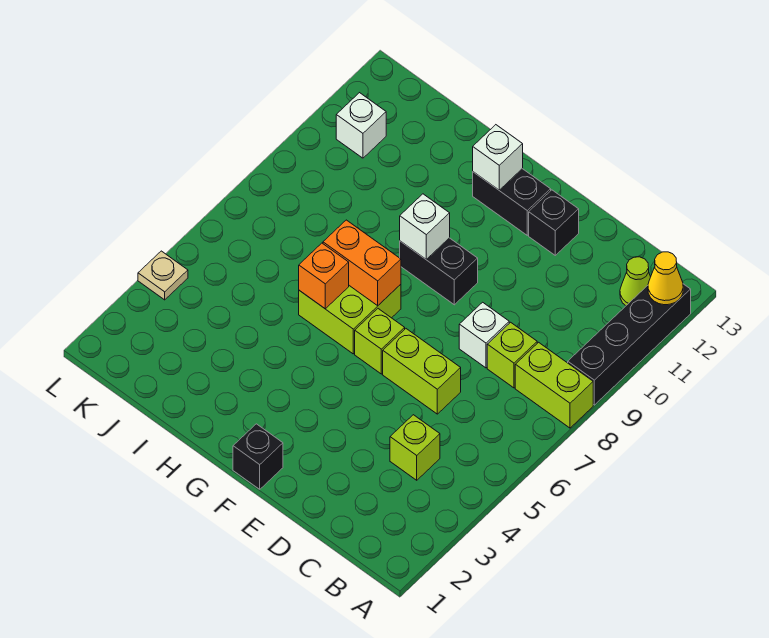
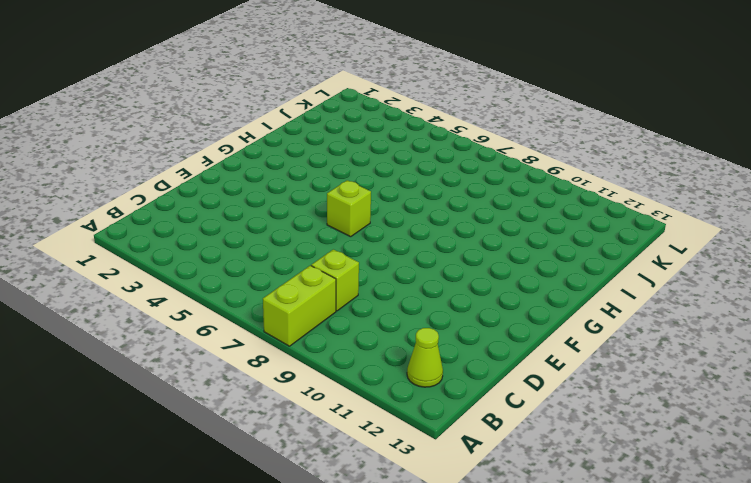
none -> black 1x4 brick [568,284,691,405]
none -> lime 1x1 brick [390,415,440,480]
none -> lime 1x2 brick [383,329,461,414]

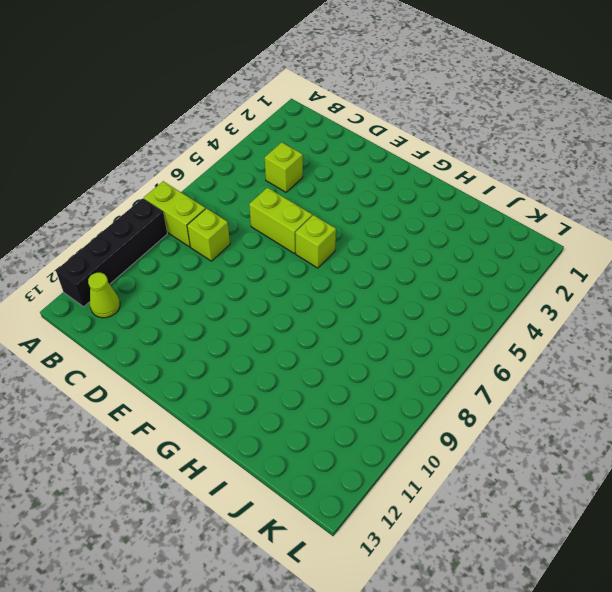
none -> white 1x1 brick [459,302,509,368]
none -> black 1x1 brick [529,190,579,255]
none -> black 1x1 brick [233,424,283,489]

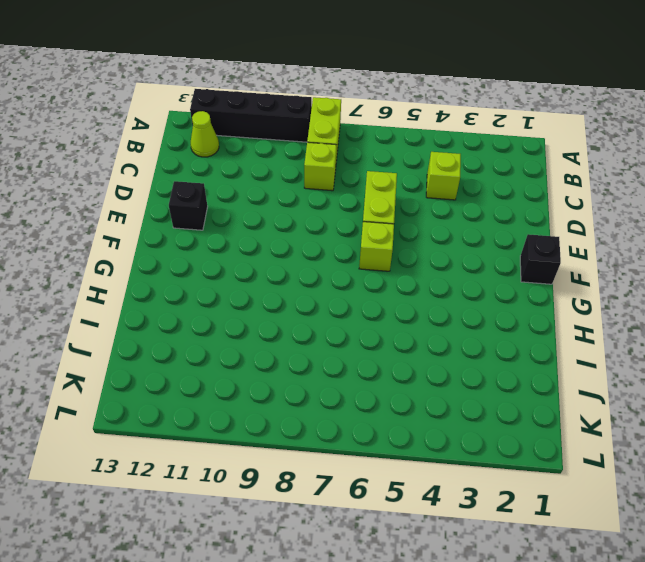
none -> white 1x1 brick [459,302,509,368]
none -> black 1x2 brick [400,238,478,305]
none -> black 1x2 brick [473,169,551,235]

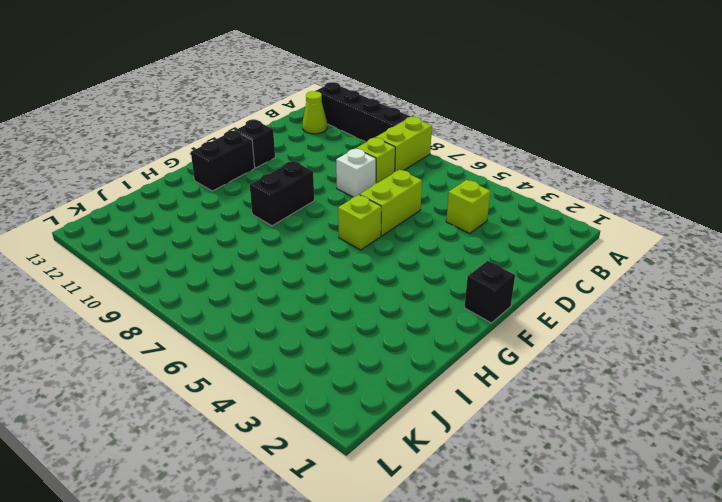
none -> lime 2x2 brick [299,284,401,354]
none -> white 1x1 brick [336,93,386,158]
none -> tan 1x1 plate [138,251,188,300]

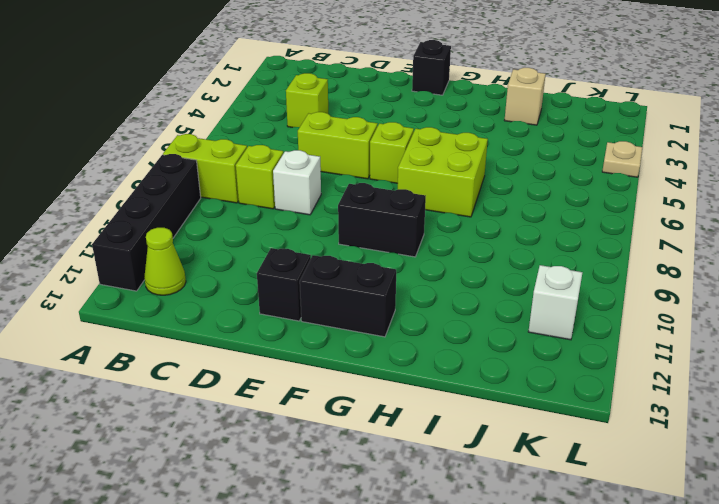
tan 1x1 brick [504,68,546,125] -> none
none -> yellow 1x1 cone [648,252,683,305]
none -> orange 1x2 brick [323,220,401,305]
none -> white 1x1 brick [400,194,450,260]

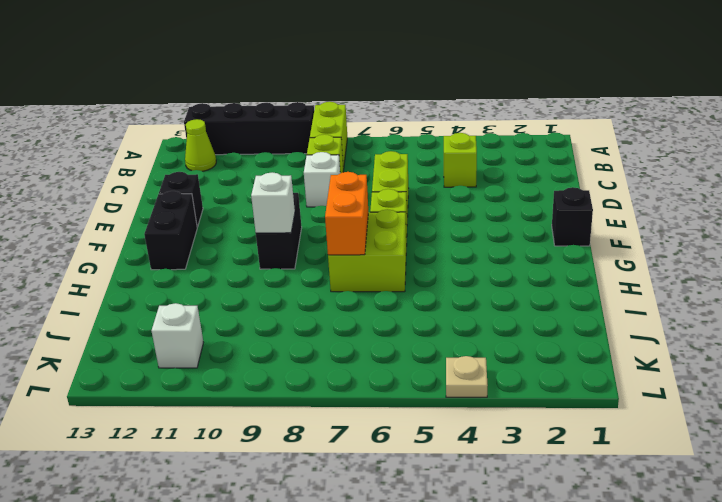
none -> yellow 1x1 cone [648,252,683,305]
none -> white 1x1 brick [473,125,523,190]
none -> orange 1x1 brick [299,243,349,309]

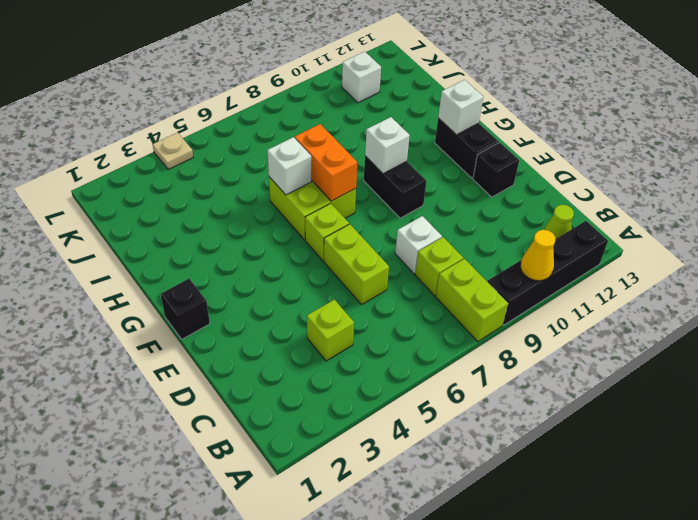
yellow 1x1 cone [520,230,555,281] -> yellow 1x1 cone moved to [648,252,683,305]
white 1x1 brick [267,137,311,195] -> orange 1x1 brick [299,243,349,309]

